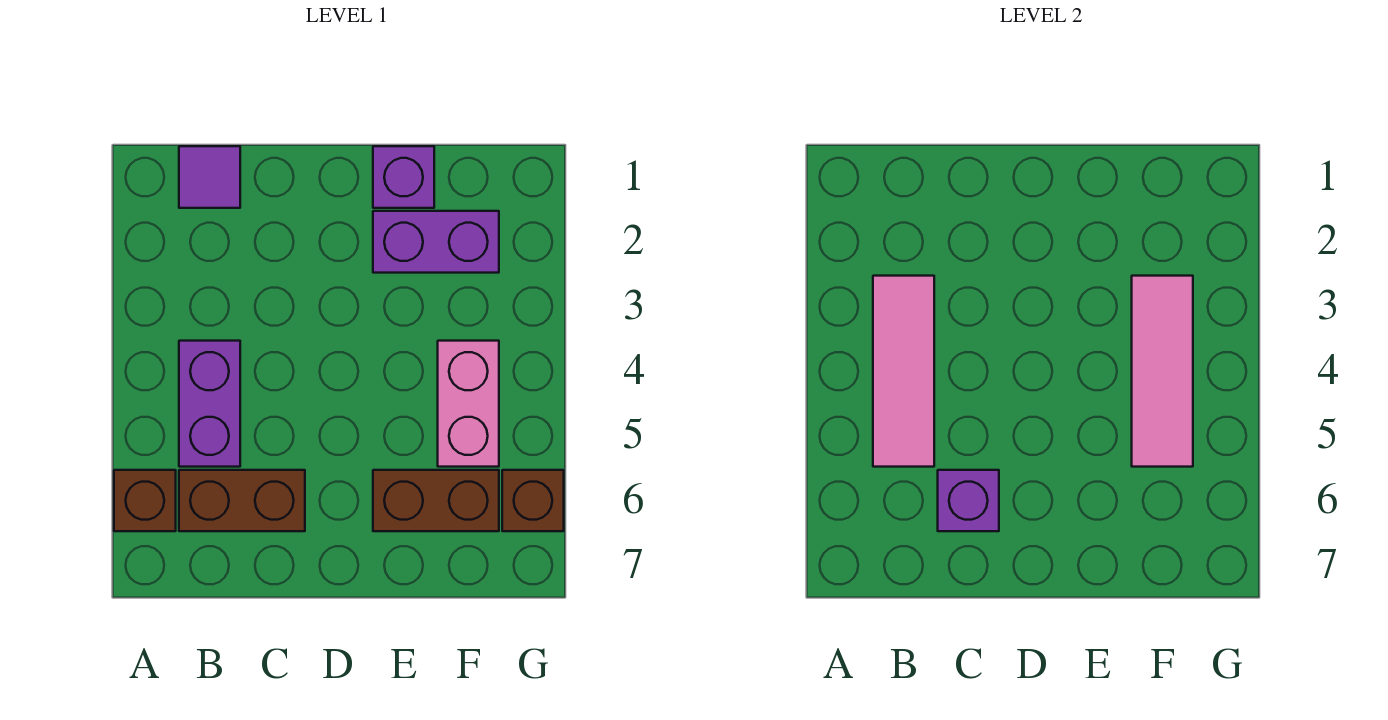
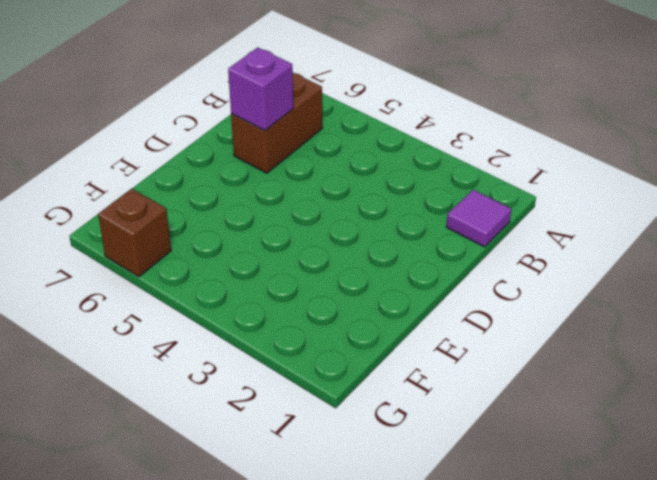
none -> brown 1x1 brick [114,470,176,531]
none -> purple 1x2 brick [179,341,240,467]
none -> purple 1x1 brick [373,146,434,208]

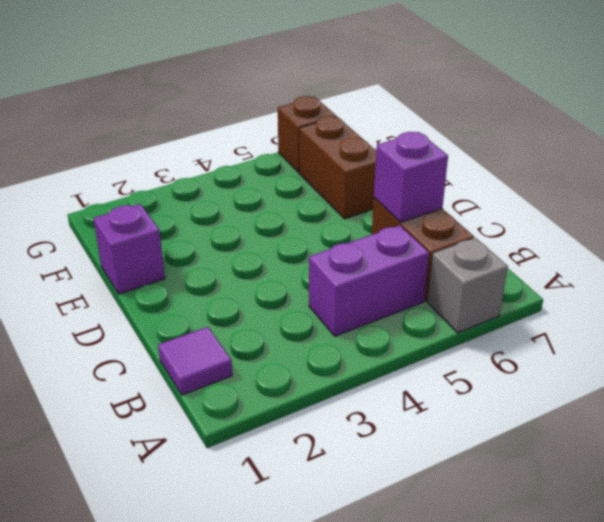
grey 1x1 brick [428,238,508,333] -> brown 1x1 brick [114,470,176,531]
none -> purple 1x2 brick [373,211,499,273]
none -> pink 1x2 brick [438,341,499,467]
none -> pink 1x3 tile [873,276,934,467]

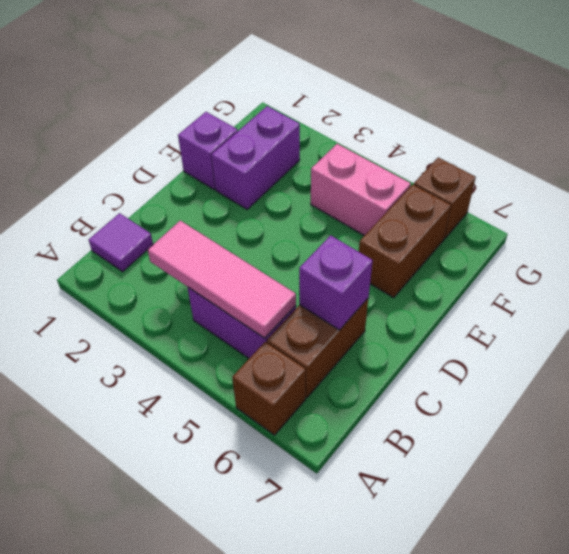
none -> pink 1x3 tile [1132,276,1193,467]

